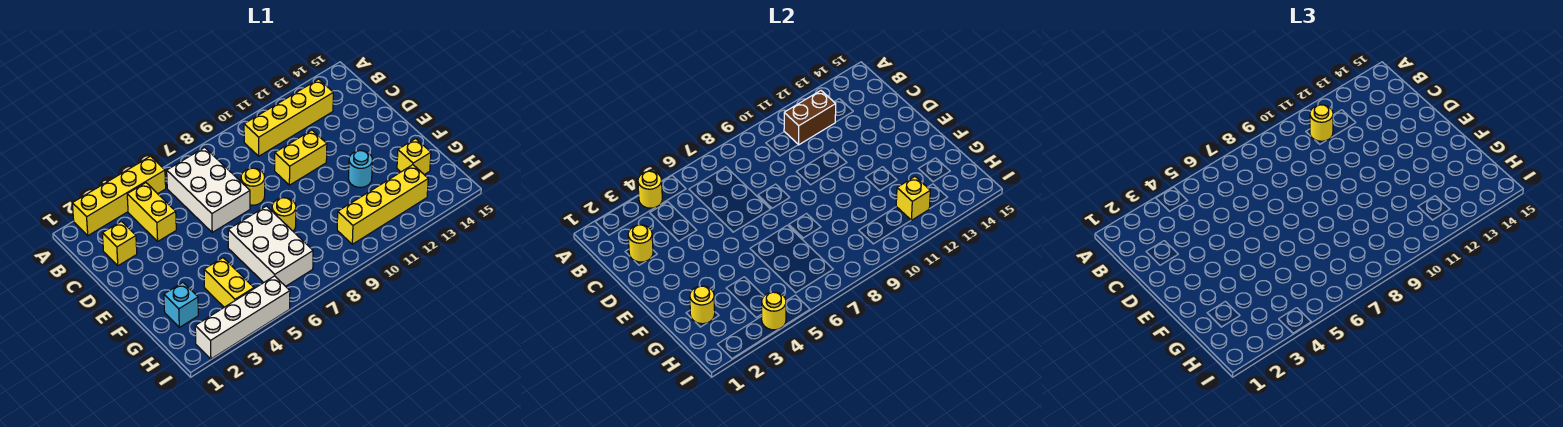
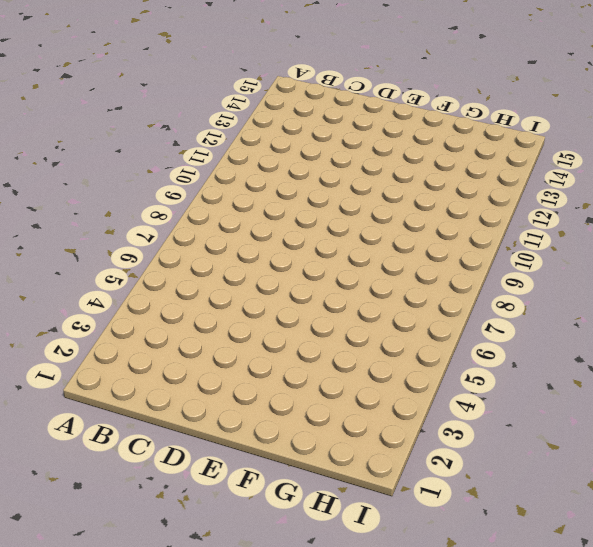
none -> yellow 1x4 brick [72,156,166,236]
none -> yellow 1x2 brick [127,183,176,241]
none -> white 2x3 brick [167,147,250,232]

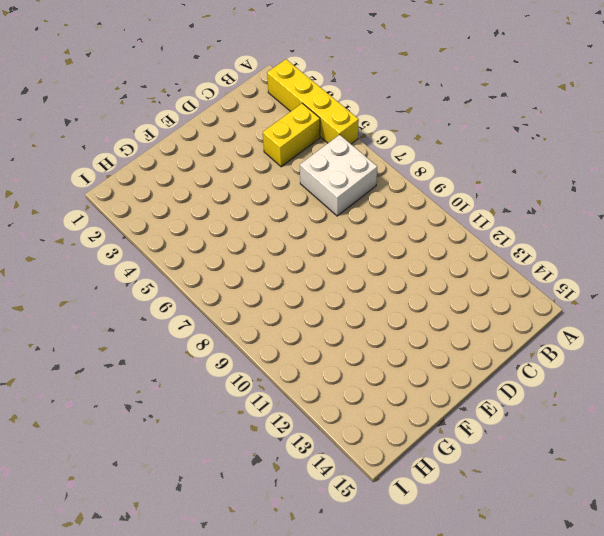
white 2x2 brick [300,135,377,216] -> white 2x3 brick [167,147,250,232]
none -> yellow 1x4 brick [244,79,333,156]
none -> yellow 1x1 brick [102,221,137,266]
none -> yellow 1x1 round brick [241,168,265,205]

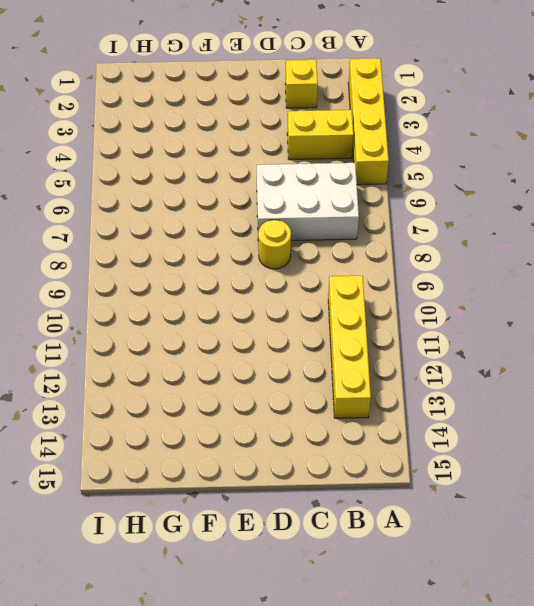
none -> yellow 1x2 brick [275,130,327,185]
none -> white 2x3 brick [228,206,313,286]
none -> yellow 1x1 round brick [272,198,296,231]

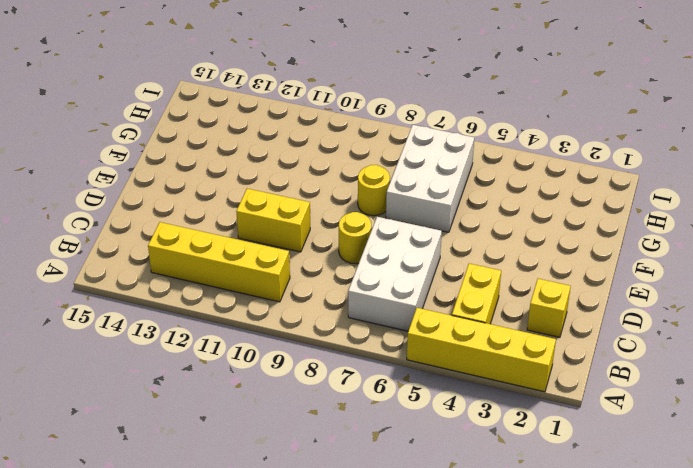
none -> cyan 1x1 round brick [348,151,373,188]
none -> cyan 1x1 brick [164,283,198,327]
none -> yellow 1x2 brick [204,258,254,307]

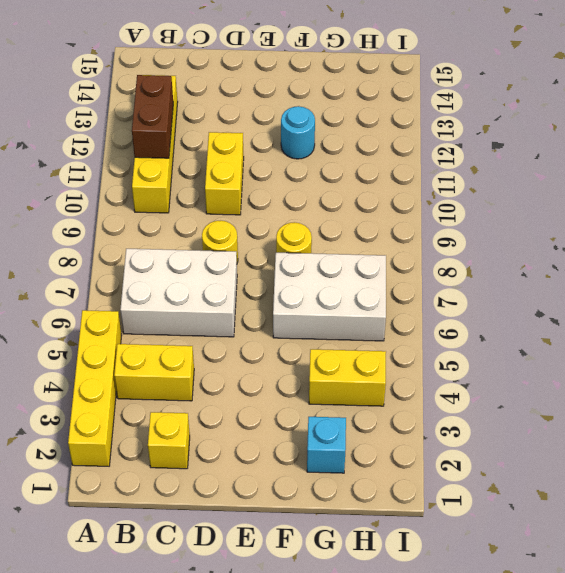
none -> yellow 1x1 brick [397,139,431,175]
none -> yellow 1x4 brick [337,165,428,244]
none -> white 1x4 brick [195,276,290,359]

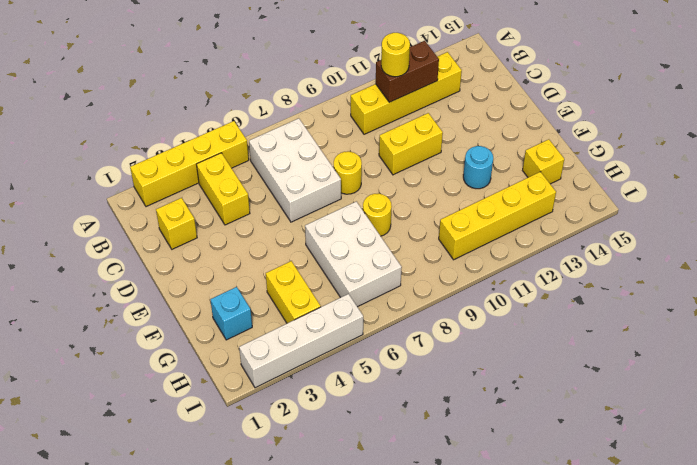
none -> yellow 1x1 round brick [638,171,662,208]
none -> yellow 1x1 round brick [628,225,653,262]
none -> yellow 1x1 round brick [690,286,715,324]

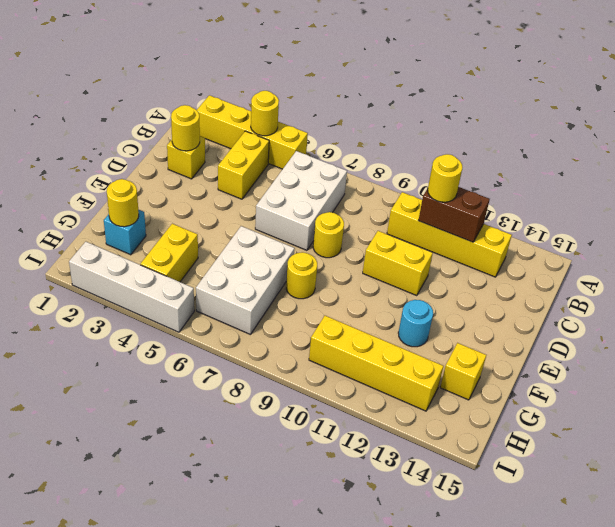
none -> yellow 1x1 brick [896,177,930,220]
none -> yellow 1x1 round brick [762,292,786,330]

